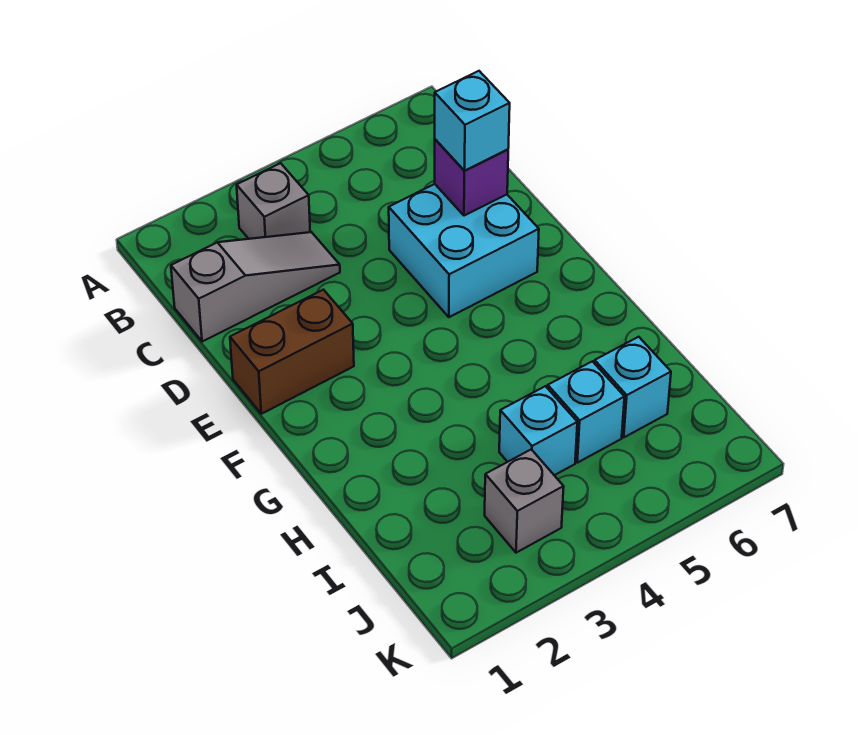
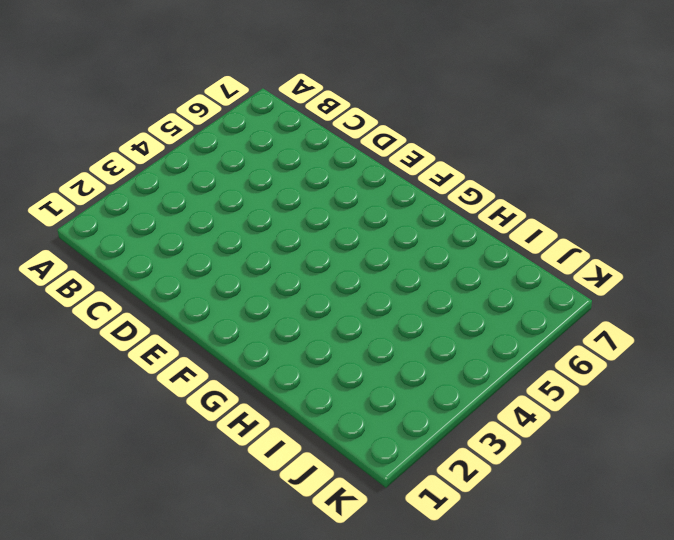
none -> grey 1x1 brick [237,163,310,239]
none -> grey 1x3 slope [171,232,340,342]

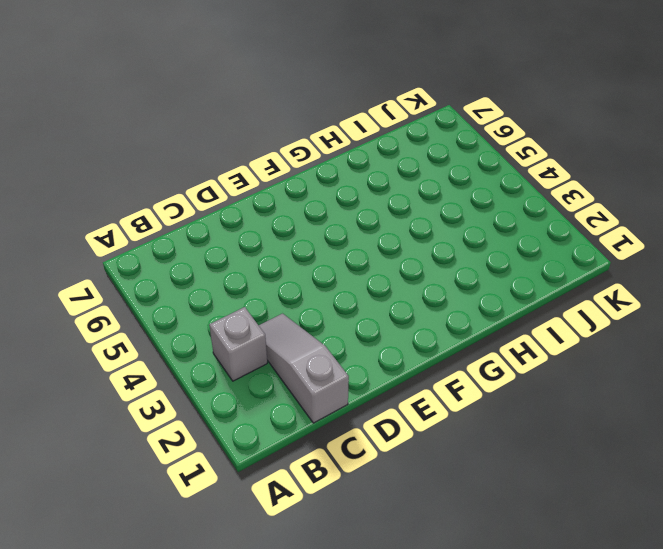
none -> cyan 2x2 brick [389,184,539,317]
none -> brown 1x2 brick [230,290,354,414]

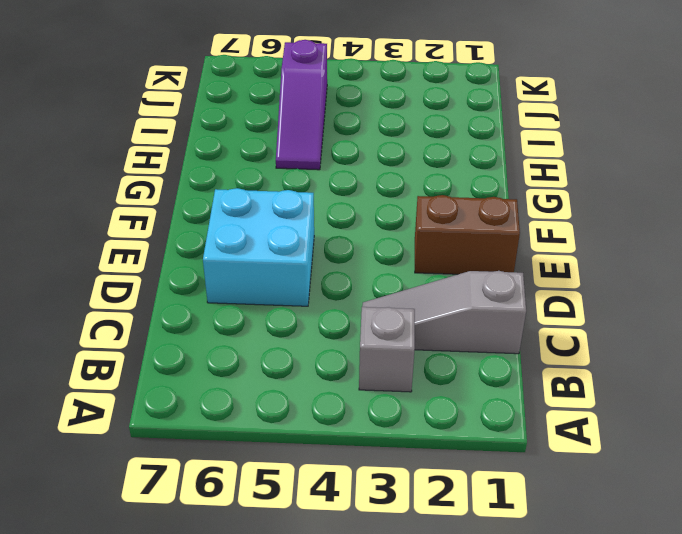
purple 1x3 slope [276,40,327,170] -> cyan 1x1 brick [548,361,624,463]
none -> cyan 1x1 brick [499,386,577,475]
none -> cyan 1x1 brick [595,337,671,437]

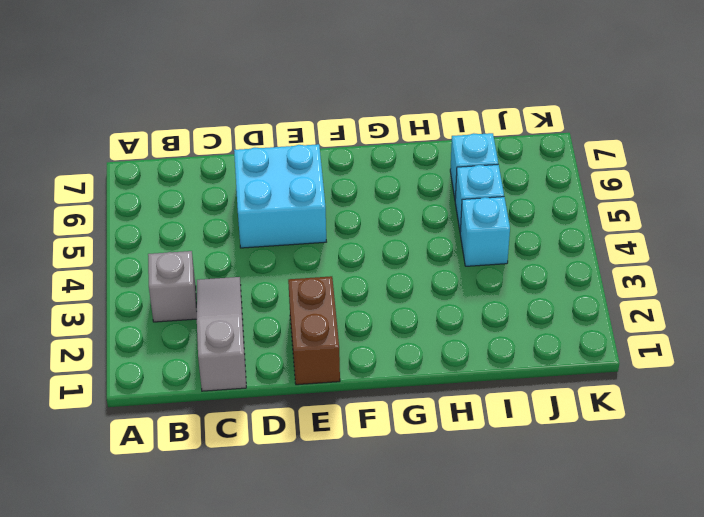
none -> grey 1x1 brick [485,449,564,553]
none -> purple 1x1 brick [435,139,508,216]

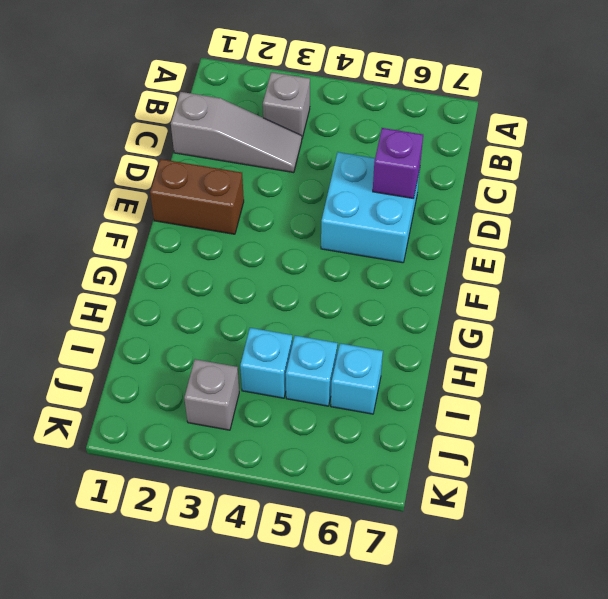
none -> cyan 1x1 brick [435,71,510,171]

